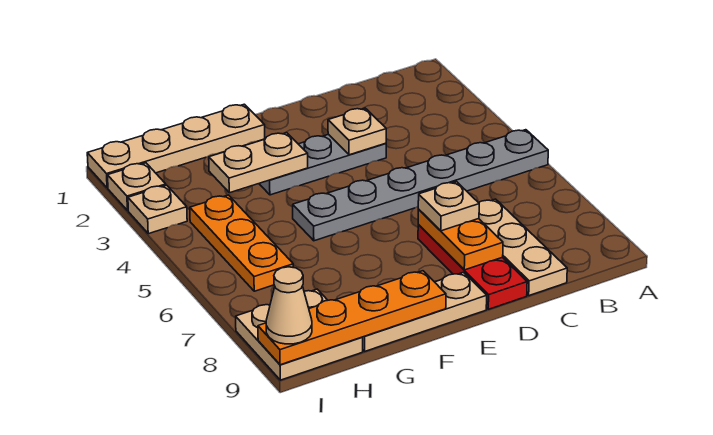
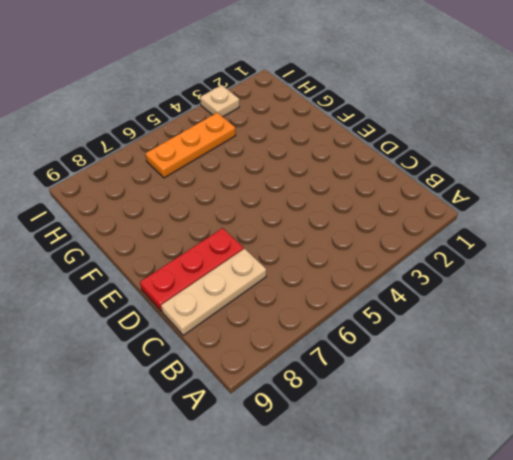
none -> grey 1x6 plate [293,130,548,241]
none -> grey 1x3 plate [259,134,386,195]
none -> tan 1x3 plate [363,272,487,351]

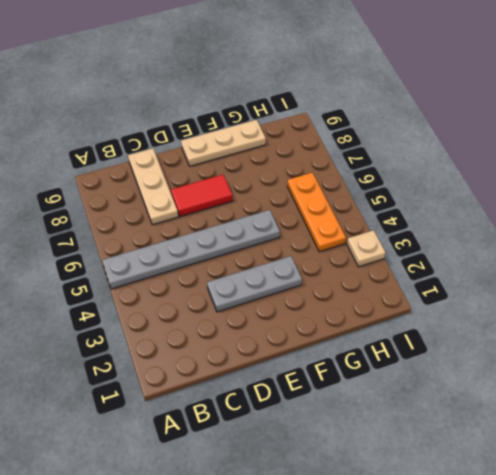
red 1x2 tile [171,175,233,216] -> red 1x3 plate [418,225,527,309]
none -> tan 1x4 plate [87,104,265,188]
none -> tan 2x2 plate [236,289,363,380]
none -> tan 1x1 plate [108,163,166,210]

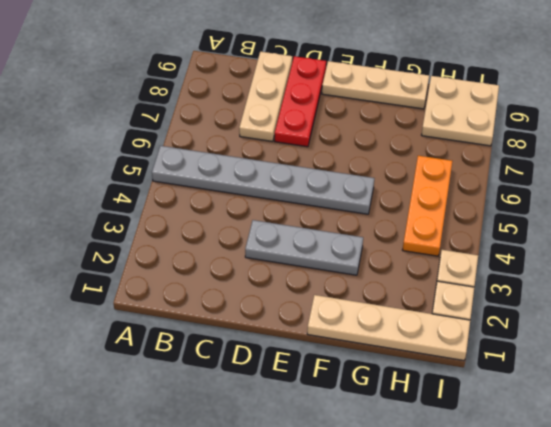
none -> tan 1x1 plate [328,108,386,155]
none -> orange 1x2 plate [418,210,503,270]
none -> tan 1x2 plate [209,133,308,193]

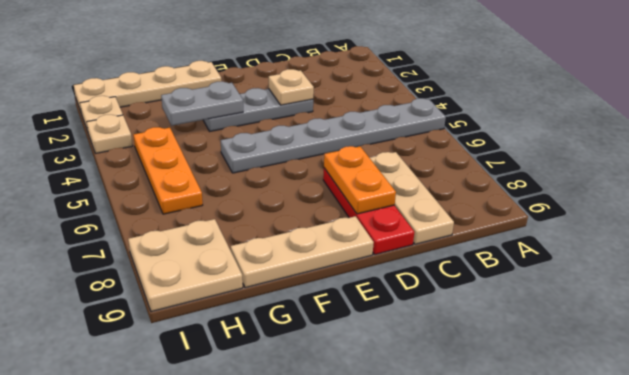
grey 1x2 plate [161,81,243,126] -> tan 1x2 plate [209,133,308,193]
none -> orange 1x4 plate [258,271,446,365]
none -> tan 1x1 plate [418,182,479,231]
none -> tan 1x1 cone [266,267,312,344]

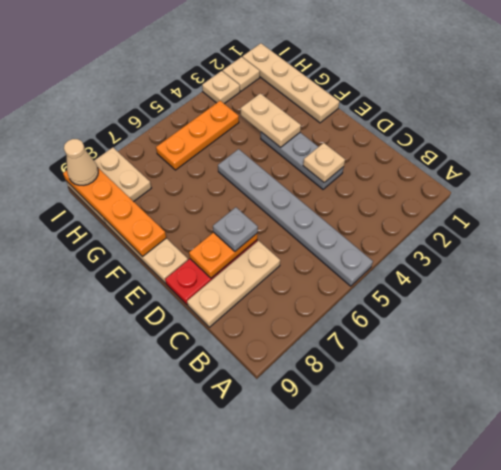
grey 1x1 plate [213,207,258,251] -> tan 1x1 plate [418,182,479,231]

